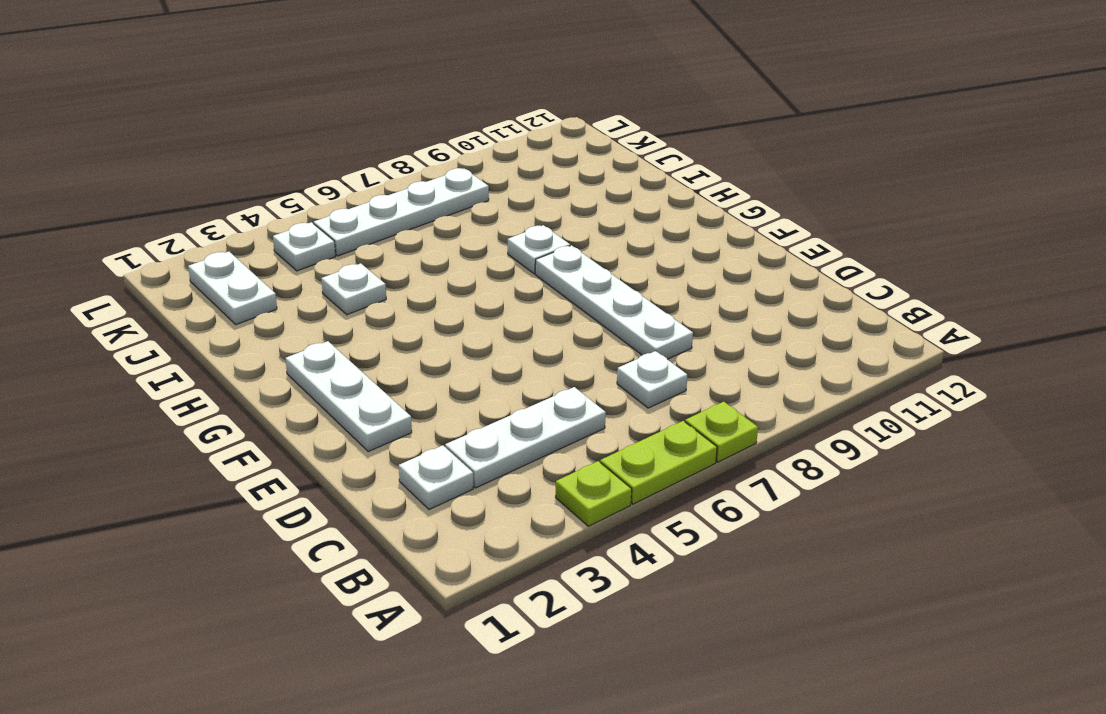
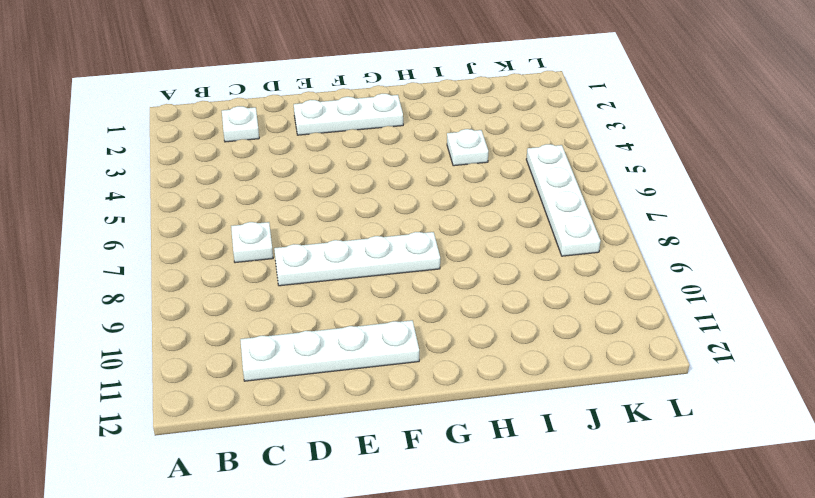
white 1x4 plate [240,320,419,381] -> none
none -> lime 1x1 plate [555,461,632,526]
none -> lime 1x2 plate [600,421,717,504]
none -> lime 1x1 plate [685,402,758,462]

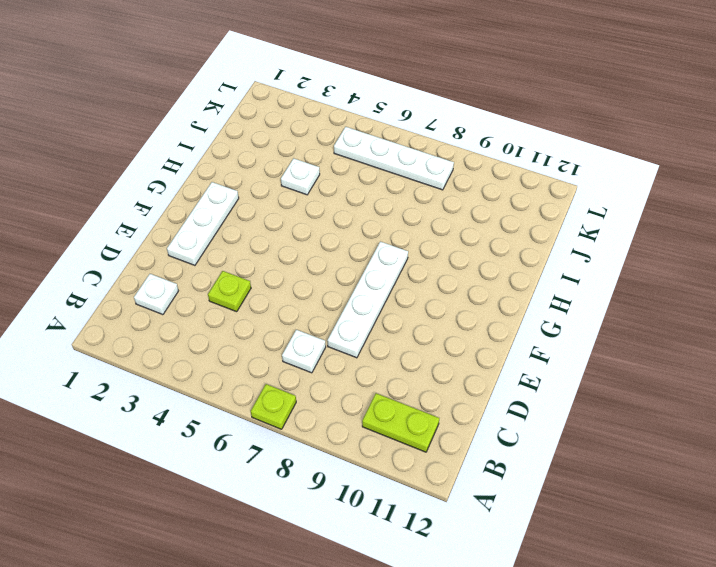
lime 1x2 plate [362,393,439,452] -> lime 1x2 plate moved to [600,421,717,504]
lime 1x1 plate [208,271,251,312] -> lime 1x1 plate moved to [555,461,632,526]
none -> white 1x3 plate [445,387,606,488]
none -> white 1x1 plate [508,225,570,274]
none -> white 1x2 plate [188,251,277,325]

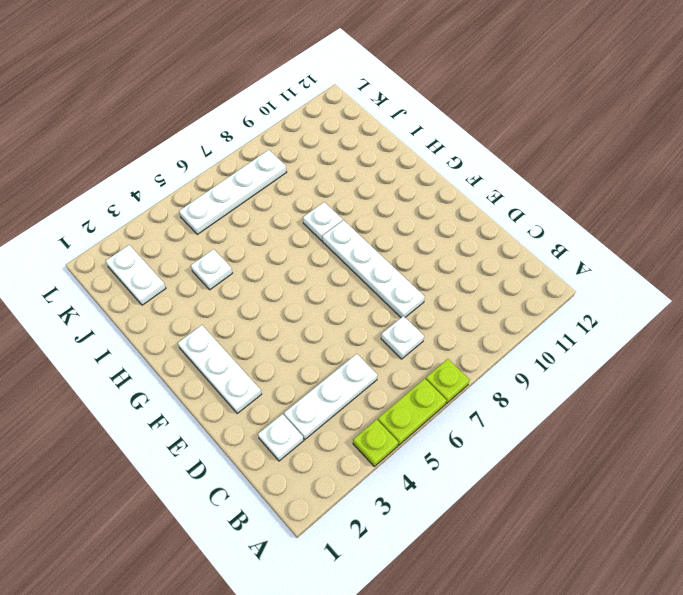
none -> white 1x1 plate [273,222,336,271]

